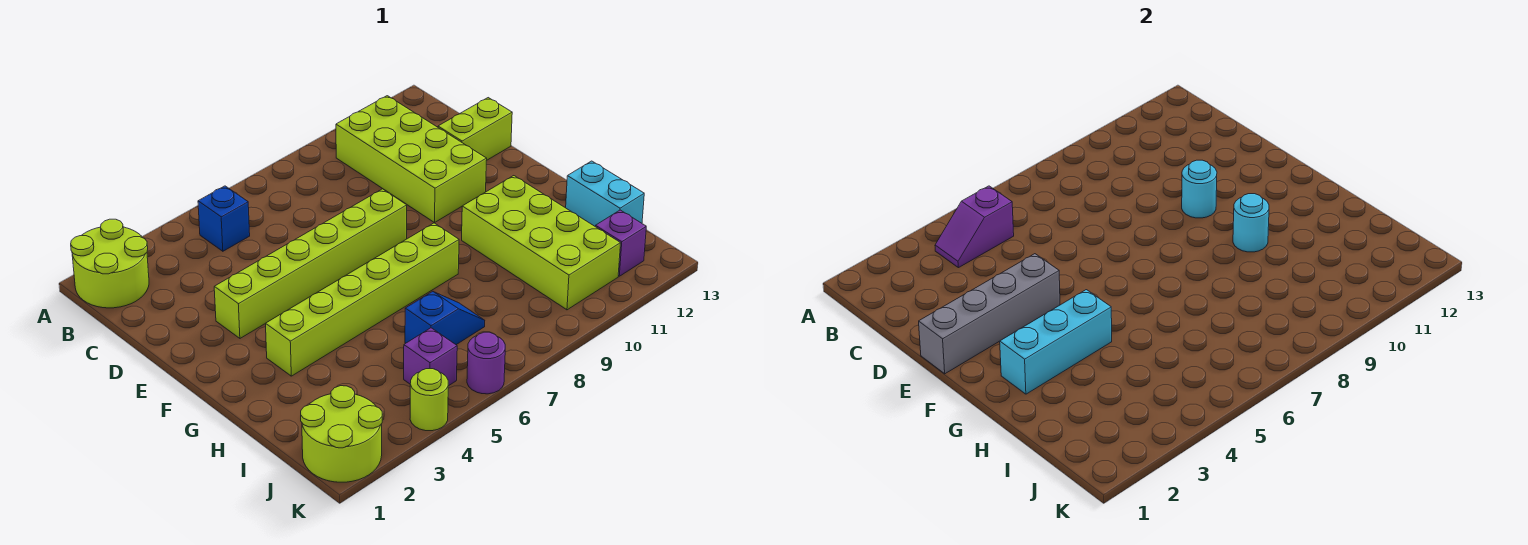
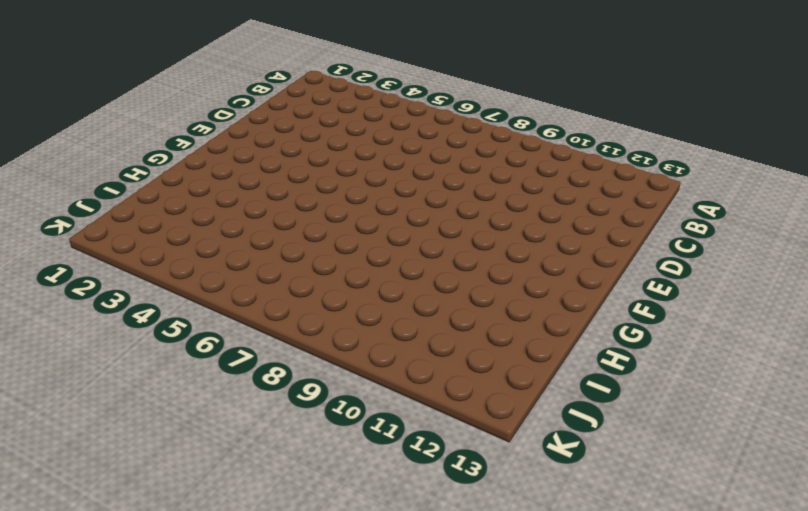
none -> lime 2x2 round brick [71,219,149,308]
none -> blue 1x1 brick [198,186,250,251]
none -> lime 2x4 brick [336,96,487,223]

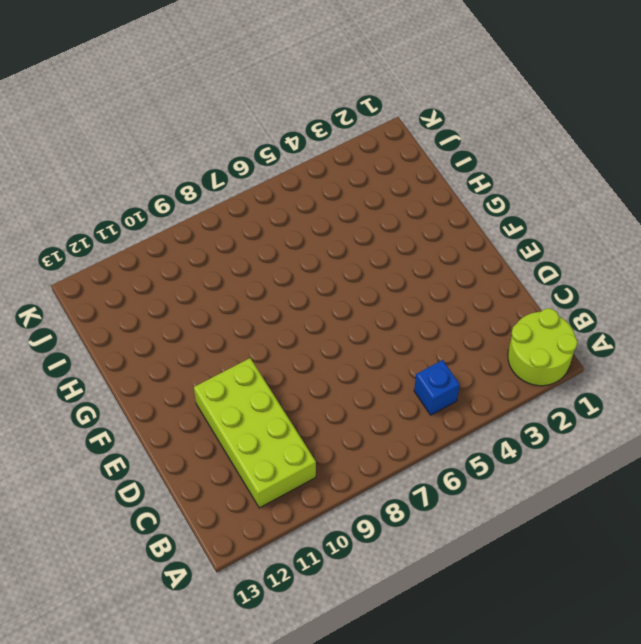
none -> lime 1x2 brick [438,98,512,161]
none -> lime 1x6 brick [214,189,407,338]
none -> lime 1x6 brick [266,223,459,376]

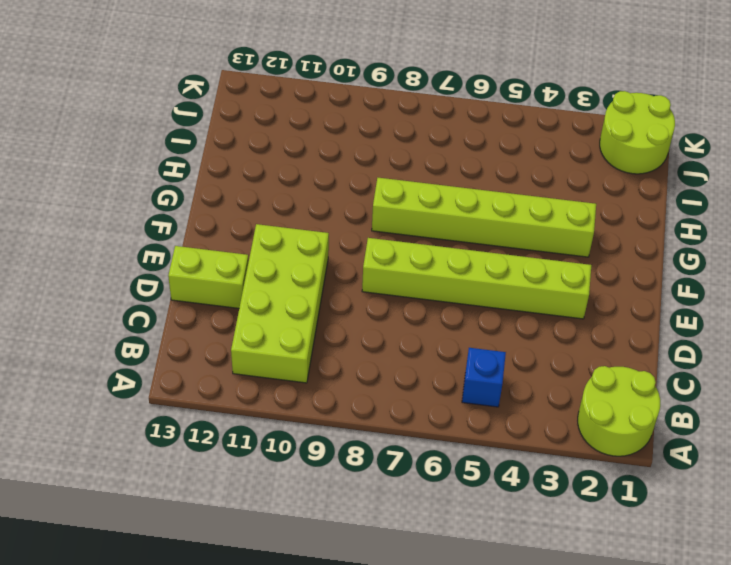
none -> lime 2x4 brick [462,176,621,310]
none -> cyan 1x2 brick [566,161,644,226]
none -> blue 1x2 slope [405,291,485,345]

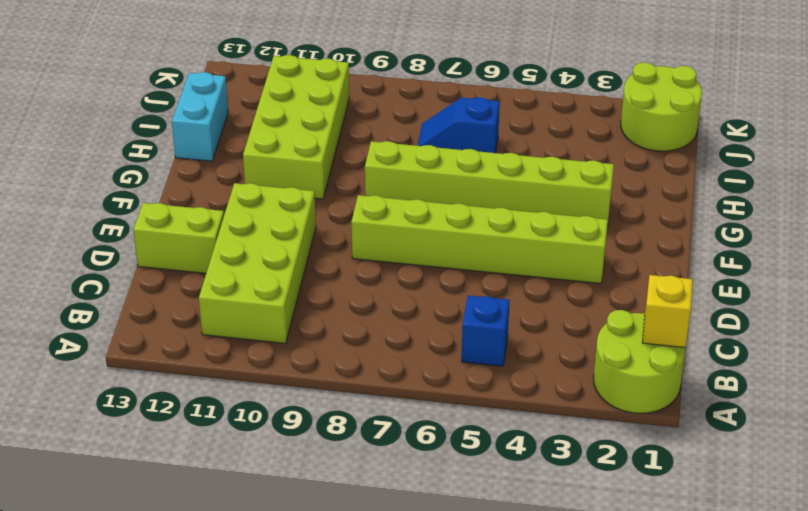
yellow 1x1 brick [643,275,693,348] -> none
none -> purple 1x1 brick [404,328,457,386]
none -> purple 1x1 brick [595,210,646,276]
none -> lime 1x1 round brick [410,369,448,431]

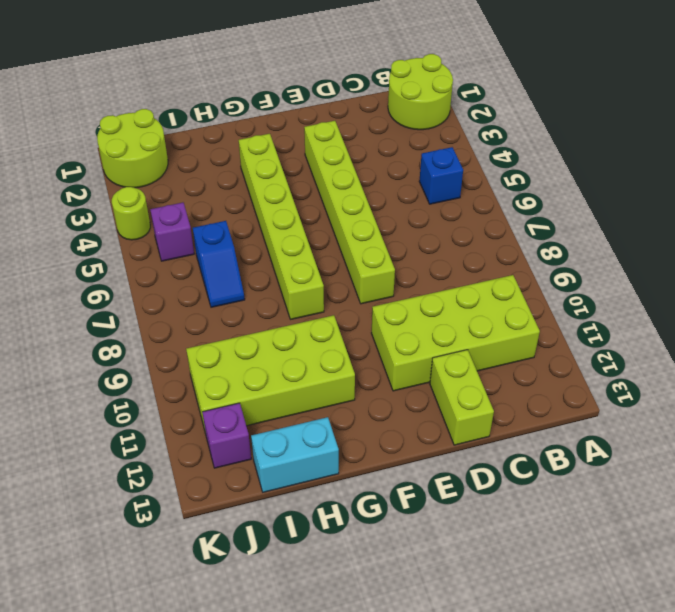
none -> purple 1x1 round brick [467,332,505,394]
none -> purple 1x2 slope [935,186,1014,268]
none -> grey 1x4 brick [919,254,1060,374]

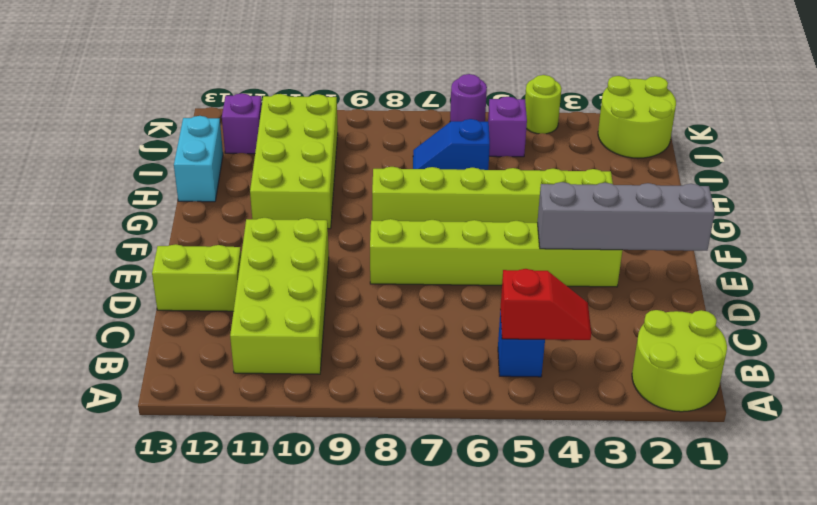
red 1x2 slope [500,269,591,340] -> purple 1x2 slope [935,186,1014,268]
none -> cyan 1x1 round brick [1182,160,1217,218]
none -> cyan 1x3 brick [1000,290,1112,394]
none -> cyan 1x1 round brick [1233,194,1269,252]

